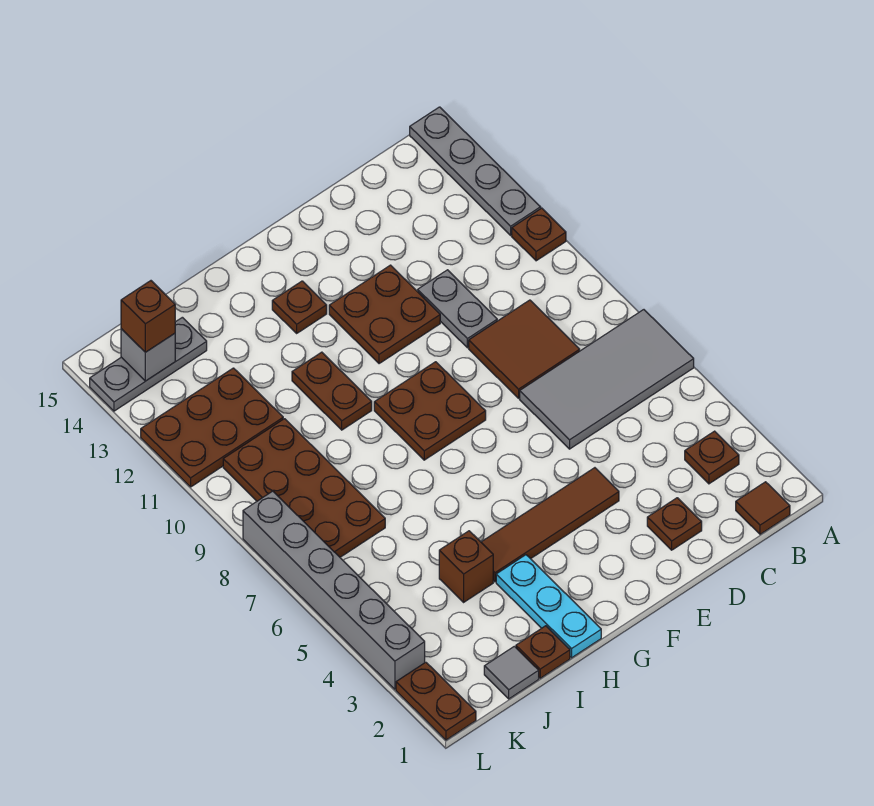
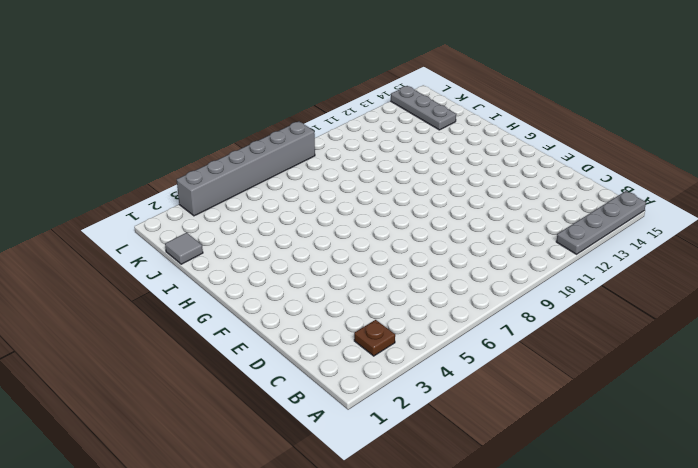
none -> grey 2x4 tile [520,310,694,449]
none -> brown 1x1 plate [512,208,566,261]
none -> brown 1x1 tile [736,482,790,534]

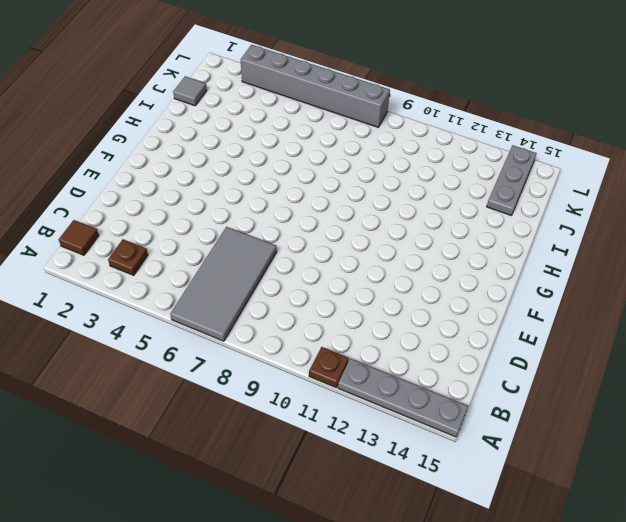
none -> brown 2x2 tile [469,300,580,398]
none -> brown 1x1 plate [647,498,702,550]
none -> grey 1x2 plate [418,270,497,348]

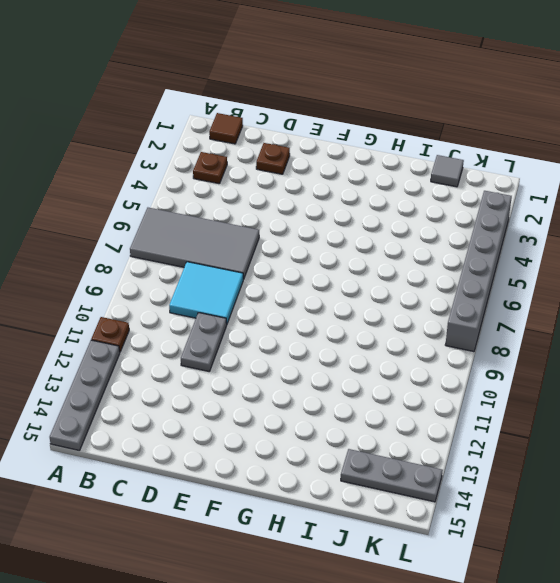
cyan 2x2 tile [169,262,243,323] -> brown 2x2 tile [469,300,580,398]
none -> brown 1x4 tile [481,468,619,582]
none -> brown 2x2 plate [329,265,440,364]
none -> brown 2x2 plate [374,362,486,460]

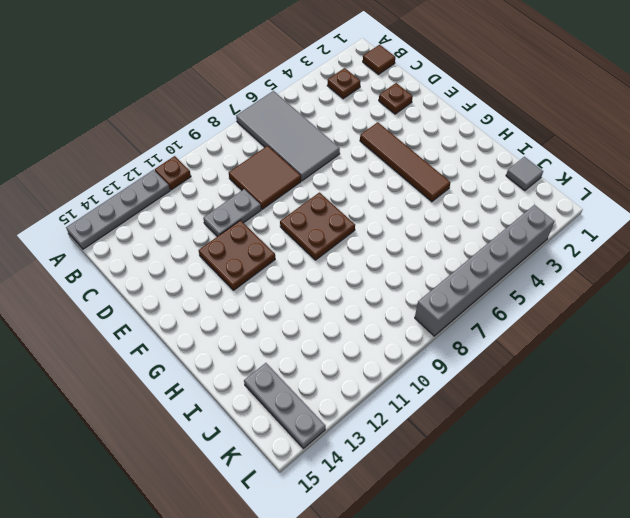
none -> brown 1x1 plate [272,281,327,333]
none -> cyan 1x3 plate [496,555,601,658]
none -> brown 1x2 plate [292,352,372,430]

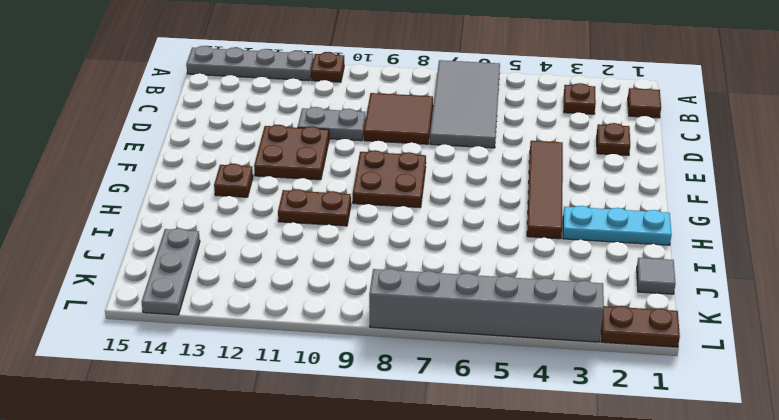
none -> brown 1x1 plate [516,626,570,678]
none -> brown 1x1 brick [439,531,493,602]
none -> brown 2x4 plate [223,419,385,557]

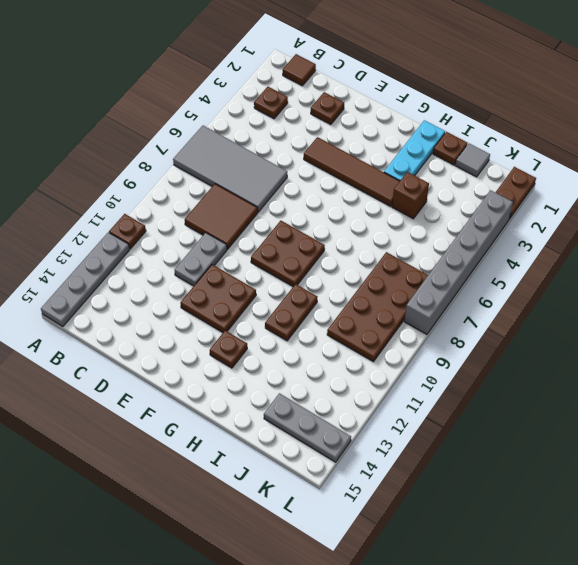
none -> brown 2x3 plate [141,368,283,487]
none -> grey 1x1 brick [121,329,175,381]
none -> brown 1x1 brick [121,281,175,352]

